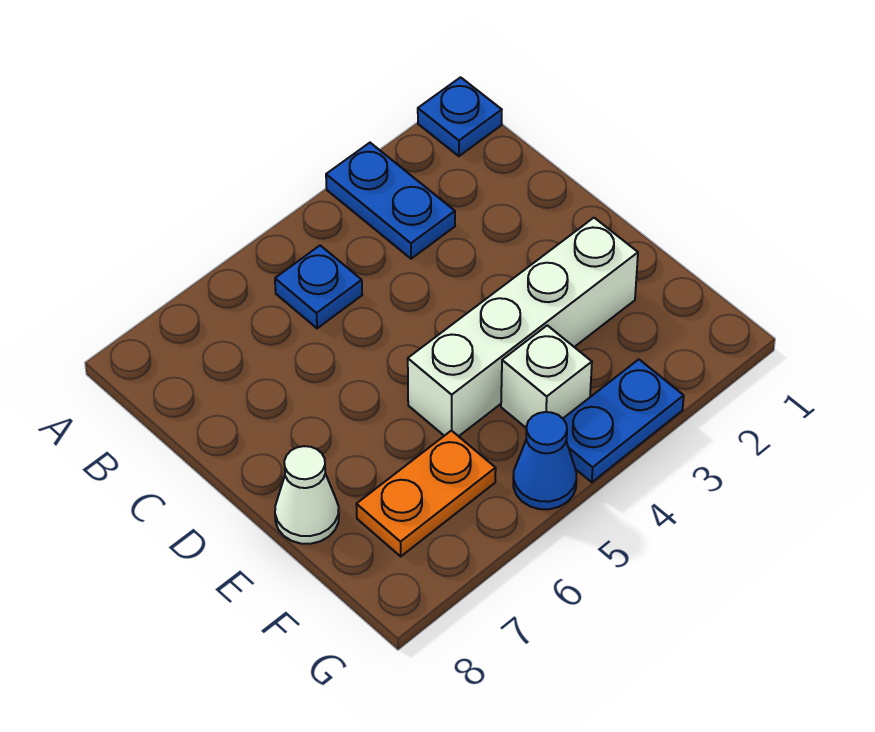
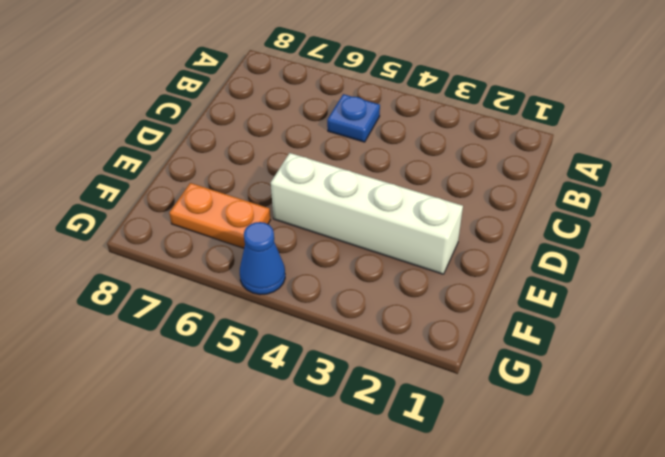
none -> blue 1x1 plate [418,77,502,156]
none -> blue 1x2 plate [326,143,455,259]

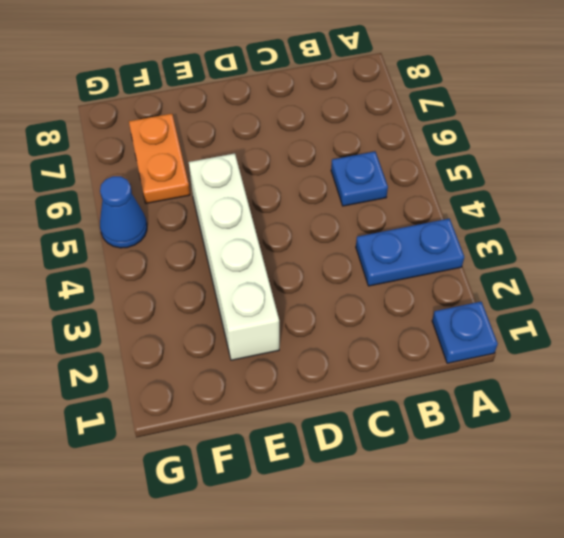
none -> white 1x1 cone [275,446,339,544]
none -> white 1x1 brick [501,325,592,428]

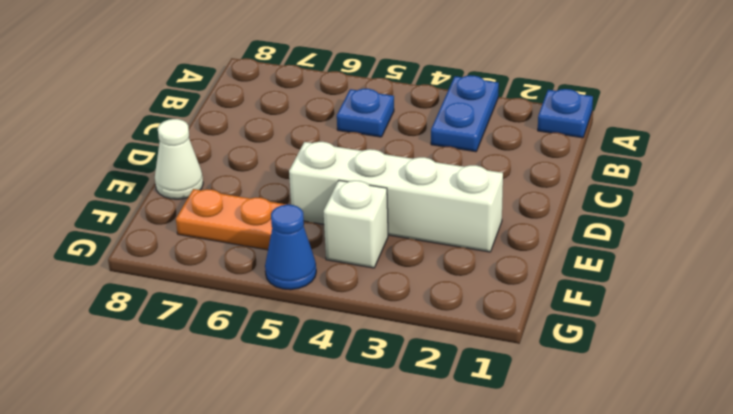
none -> blue 1x2 plate [563,359,684,482]

